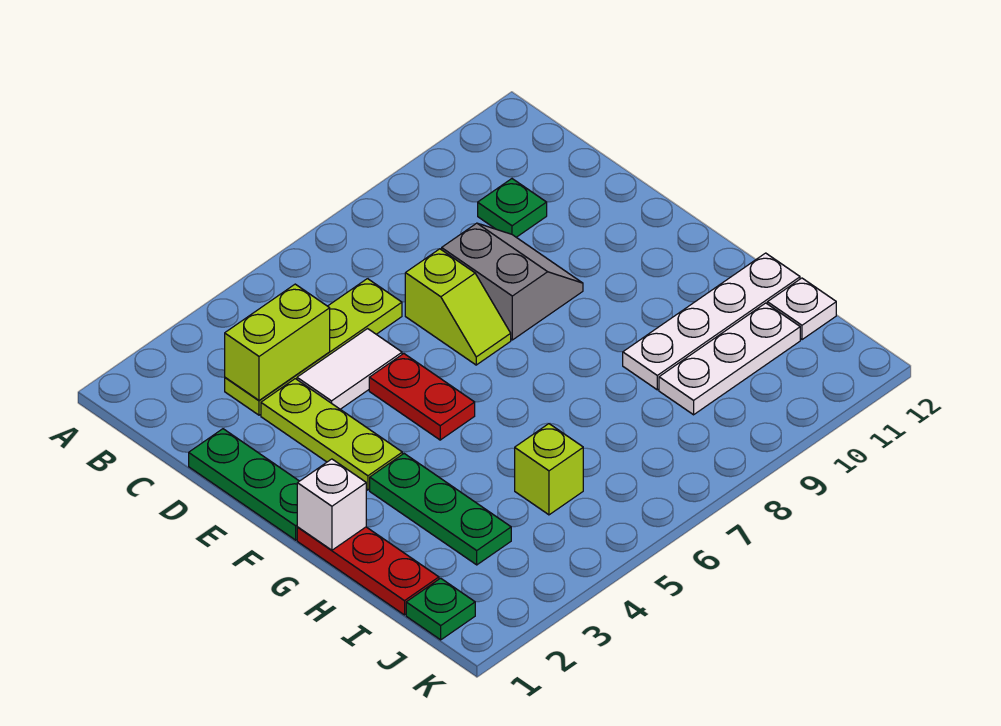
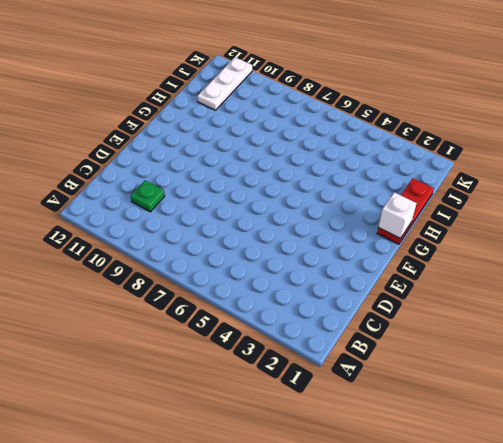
white 1x3 plate [197,57,252,110] -> white 1x3 plate turned to [659,303,800,415]
none -> lime 1x4 plate [225,279,402,415]
none -> green 1x3 plate [189,429,299,540]
none -> lime 1x3 plate [261,379,402,490]

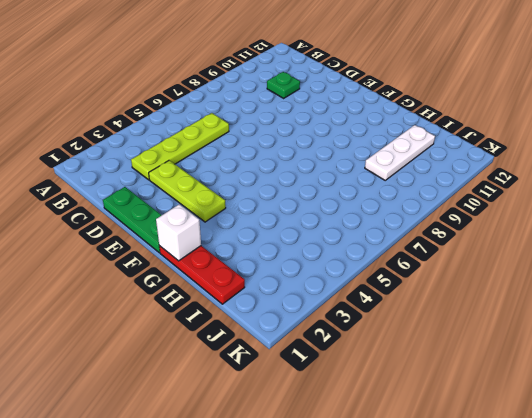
none -> white 1x2 tile [297,329,402,409]
none -> lime 1x2 slope [405,249,511,365]
none -> grey 2x2 slope [442,223,583,340]

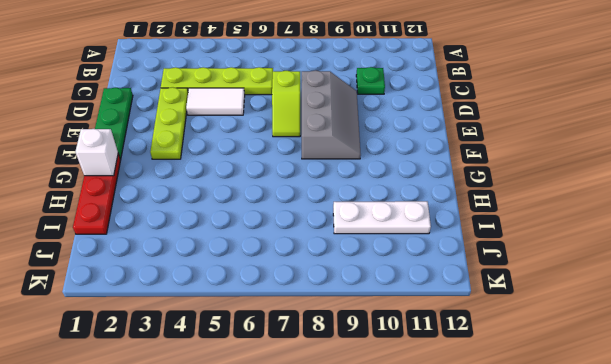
grey 2x3 slope [302,70,361,159] -> grey 2x2 slope [442,223,583,340]
none -> red 1x2 plate [369,354,475,440]
none -> green 1x3 plate [370,454,511,565]
none -> white 1x4 plate [623,253,800,390]

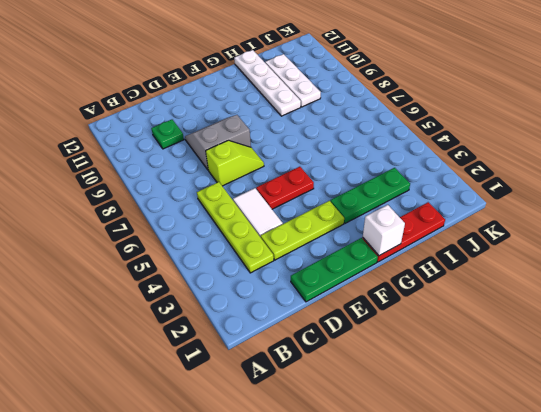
none -> lime 1x1 brick [515,424,583,515]
none -> white 1x1 plate [767,278,836,340]
none -> green 1x1 plate [406,578,475,640]

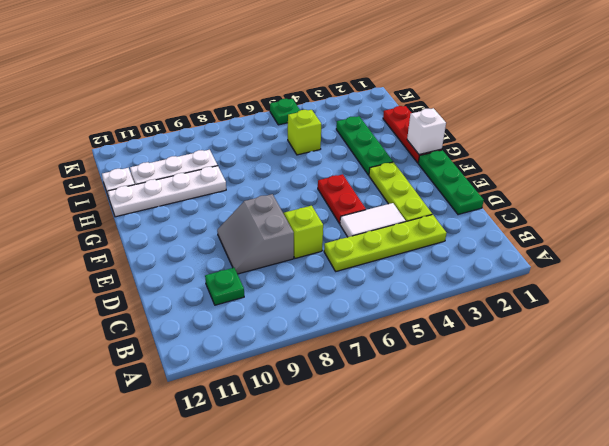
green 1x1 plate [270,99,300,125] -> green 1x1 plate moved to [406,578,475,640]
none -> lime 1x2 brick [225,284,330,400]

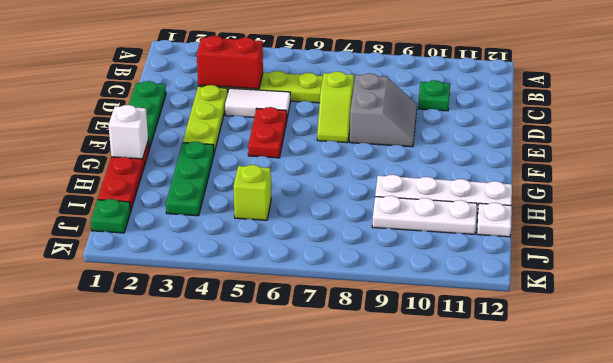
red 1x2 brick [197,36,263,89] -> lime 1x2 brick [225,284,330,400]

